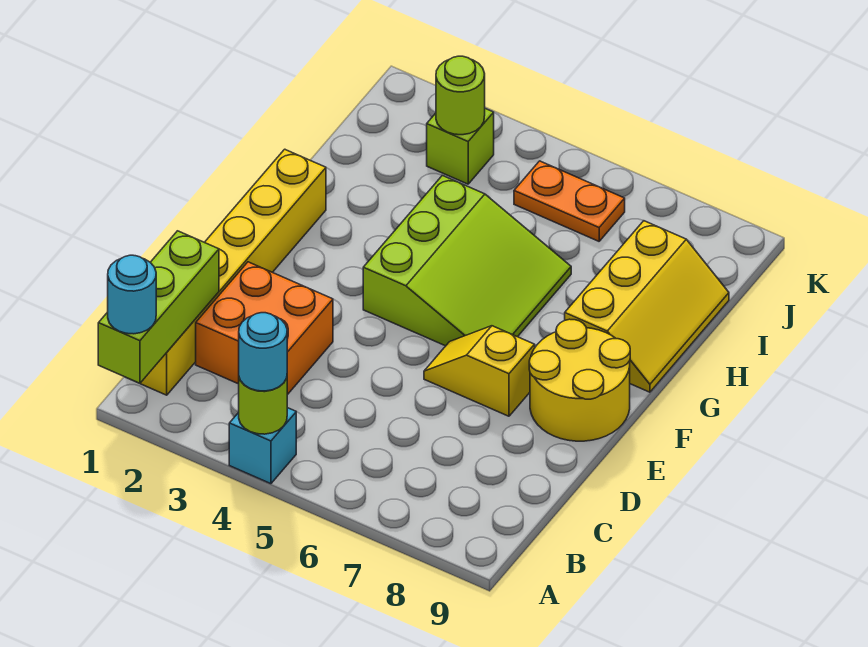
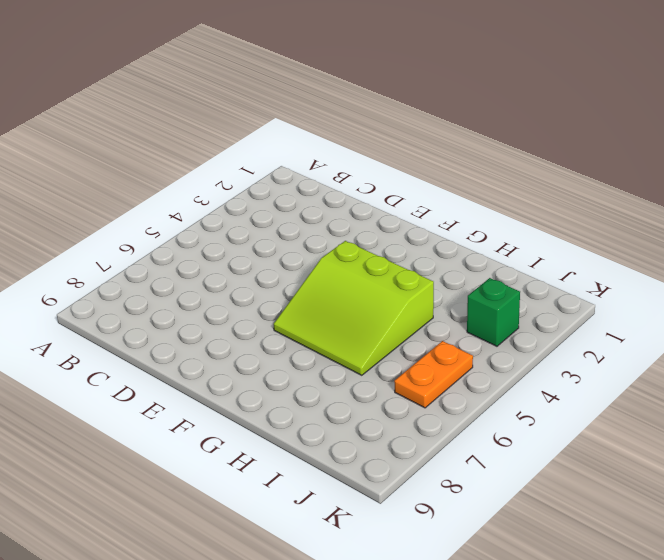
green 1x1 brick [467,278,520,346] -> lime 1x1 brick [427,109,494,184]
none -> cyan 1x1 brick [229,408,296,484]
none -> yellow 1x6 brick [140,149,326,395]
none -> orange 2x2 brick [196,262,333,395]

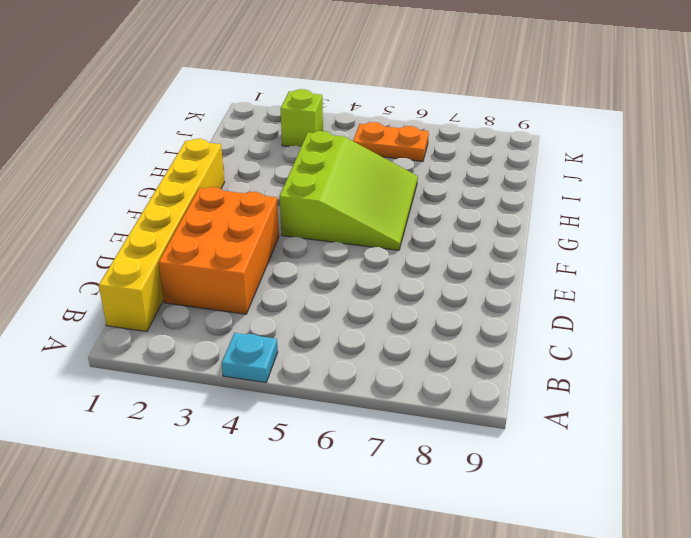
cyan 1x1 plate [222,333,278,383] -> cyan 1x1 brick [229,408,296,484]
orange 2x3 brick [158,187,279,314] -> orange 2x2 brick [196,262,333,395]
none -> yellow 1x2 slope [424,326,535,416]
none -> yellow 2x2 round brick [529,319,630,441]
none -> yellow 2x3 slope [565,221,729,392]

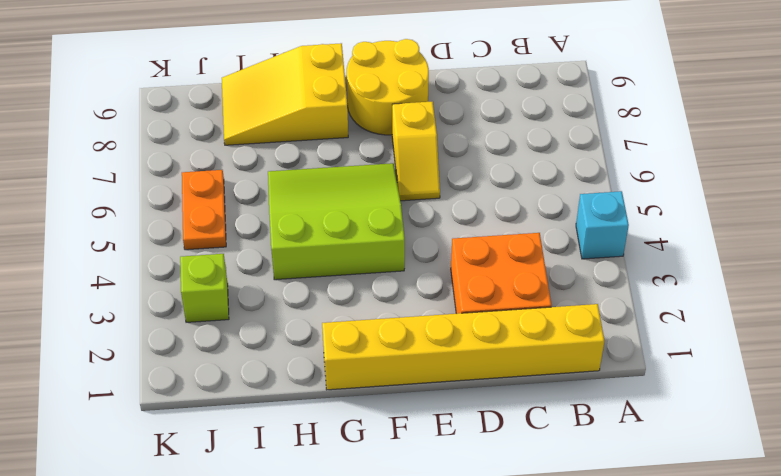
yellow 2x3 slope [222,43,348,145] -> yellow 2x3 slope turned to [565,221,729,392]
none -> lime 1x3 brick [98,231,219,383]
none -> lime 1x1 round brick [239,378,287,434]
none -> lime 1x1 round brick [436,56,485,135]

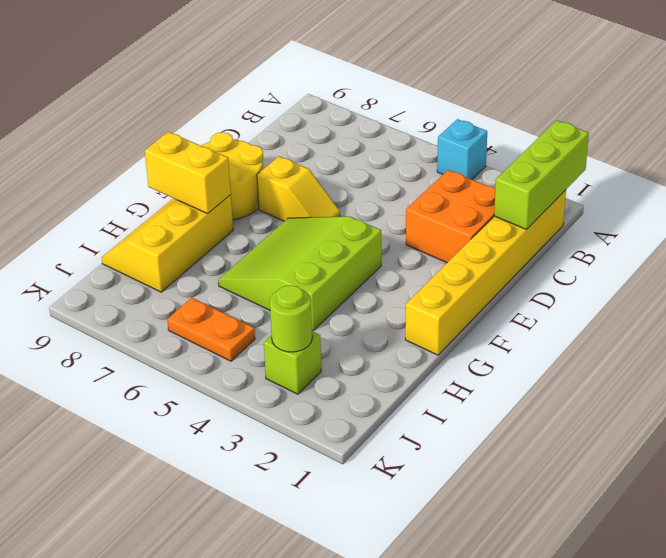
yellow 1x2 brick [145,132,231,214] -> none
none -> lime 1x1 round brick [239,378,287,434]
none -> cyan 1x1 round brick [108,255,156,334]
none -> cyan 1x1 round brick [239,313,287,391]

